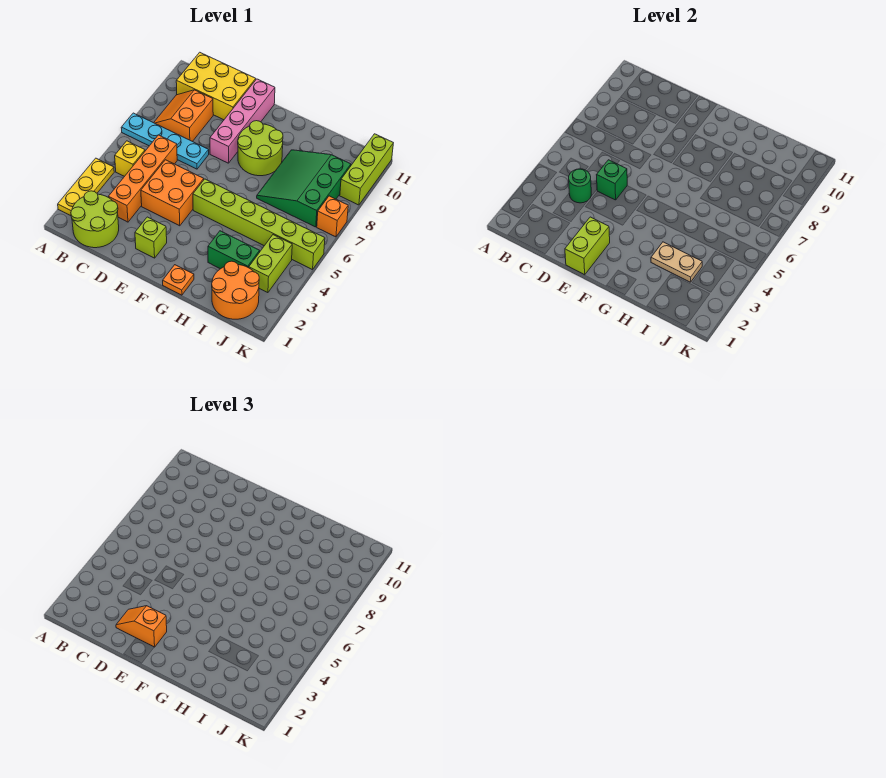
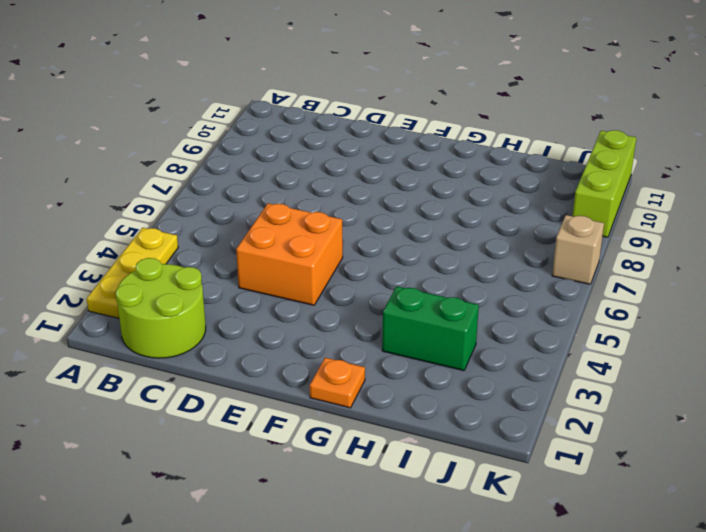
tan 1x1 brick [552,215,604,284] -> orange 1x1 brick [317,196,348,237]
none -> cyan 1x4 plate [121,113,209,169]
none -> yellow 1x1 brick [115,141,145,176]
none -> orange 2x2 slope [154,90,213,142]

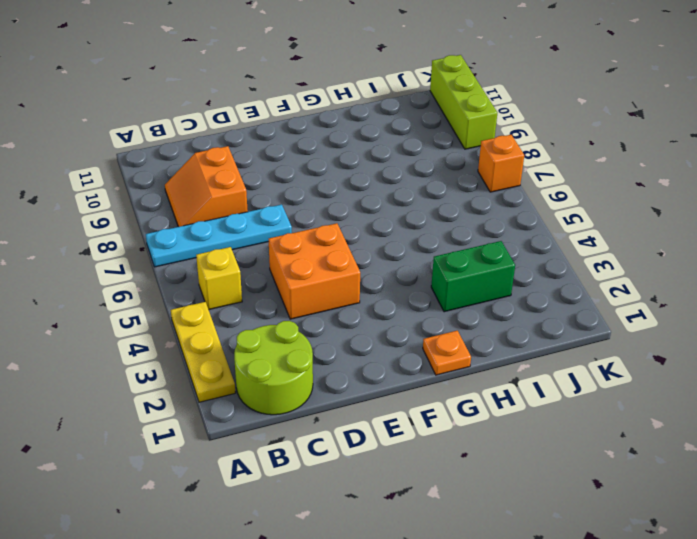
none -> yellow 2x3 brick [176,52,256,120]
none -> orange 1x4 brick [108,135,177,222]
none -> lime 1x1 brick [135,217,167,258]

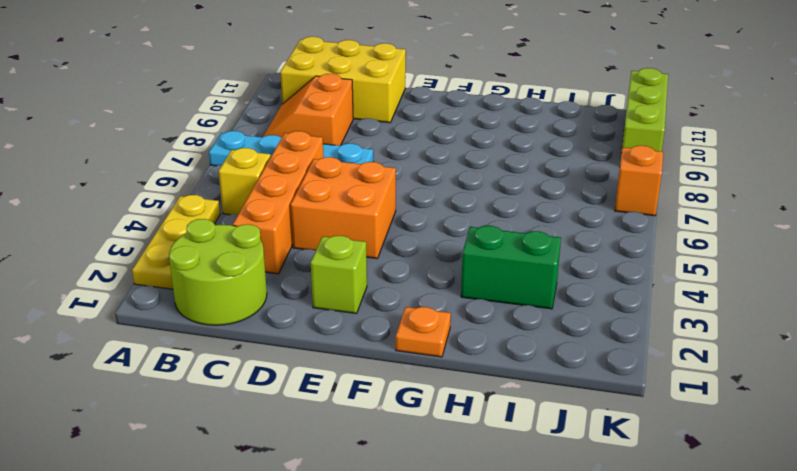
none -> pink 1x4 brick [210,79,275,163]
none -> lime 1x6 brick [193,179,325,270]
none -> lime 2x2 round brick [238,121,283,176]

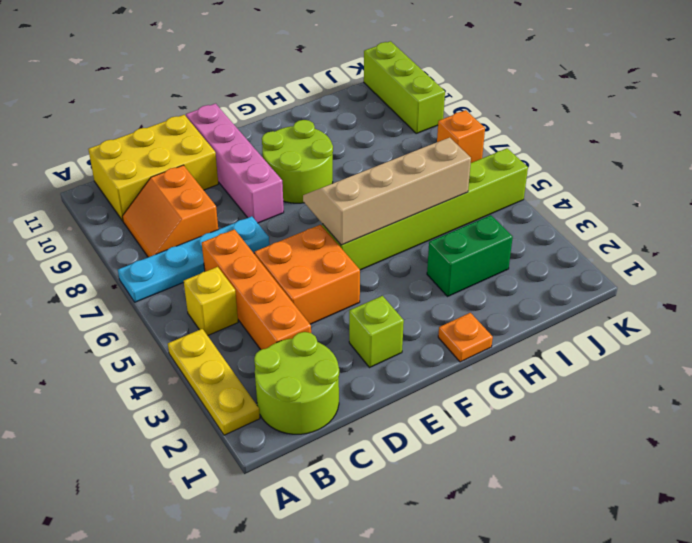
tan 2x4 slope [303,138,471,245] -> none
none -> green 3x3 slope [257,150,351,227]
none -> orange 2x2 round brick [212,261,259,319]
none -> lime 1x2 brick [249,235,292,293]

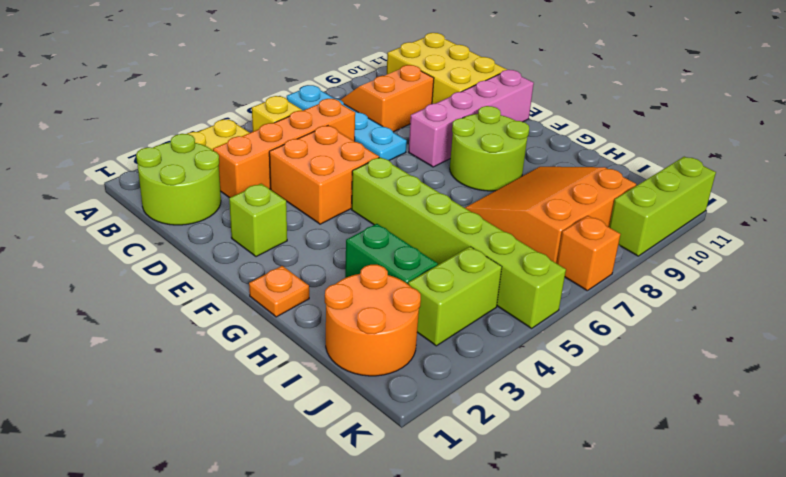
orange 3x3 slope [465,167,636,263] -> green 3x3 slope [257,150,351,227]
none -> green 1x1 round brick [569,169,591,203]
none -> green 1x1 brick [597,160,627,200]
none -> lime 1x2 brick [565,217,610,275]

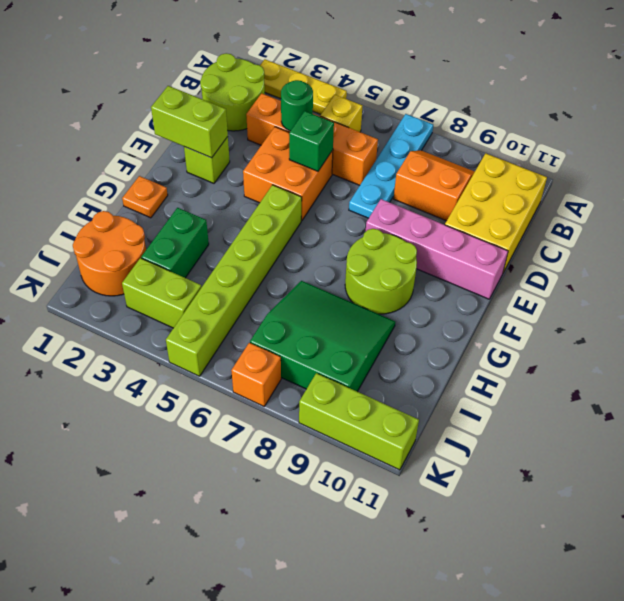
none -> tan 1x2 plate [651,242,702,282]
none -> orange 1x2 slope [116,606,167,647]

